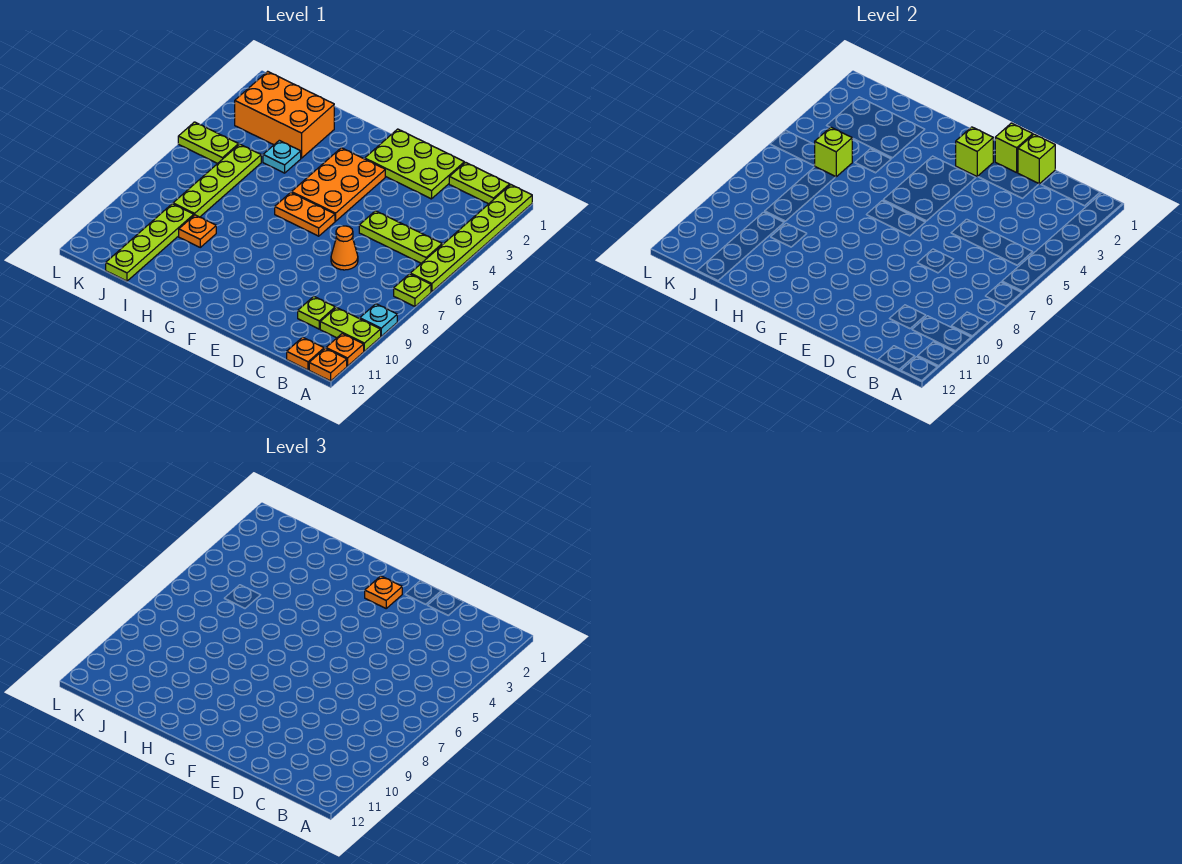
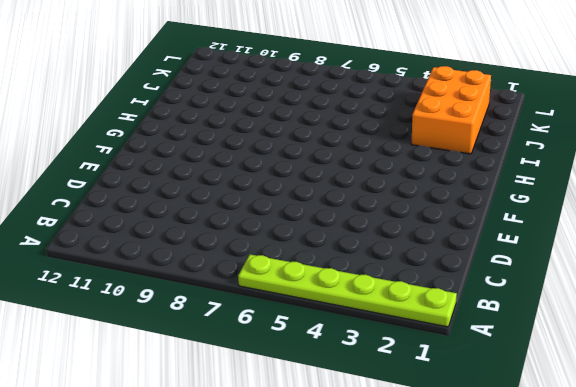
none -> lime 1x1 plate [394,274,431,306]
none -> cyan 1x1 plate [360,304,397,336]
none -> lime 1x2 plate [320,308,381,351]

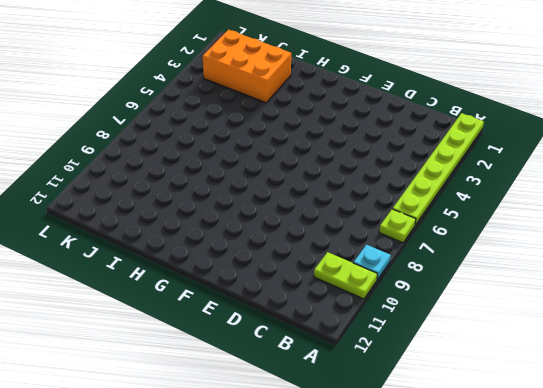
none -> orange 1x1 plate [326,334,364,366]
none -> orange 1x1 plate [309,348,347,381]
none -> lime 1x2 plate [449,162,510,204]

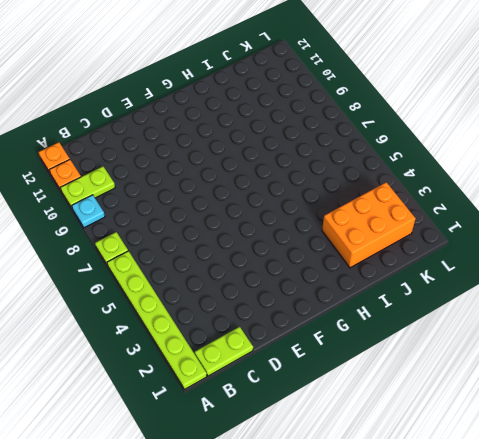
none -> lime 1x3 plate [359,211,442,263]
none -> orange 1x1 plate [287,337,324,370]
none -> lime 1x1 plate [298,296,335,329]

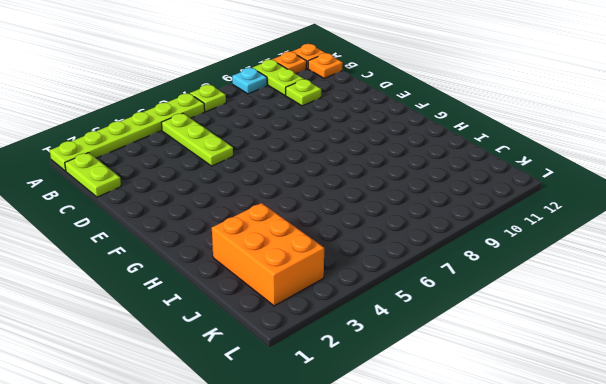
none -> lime 2x3 plate [365,129,464,199]
none -> orange 1x1 cone [331,226,358,270]
none -> orange 2x3 plate [292,148,385,221]

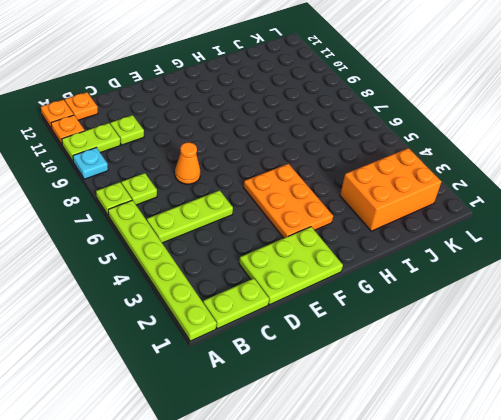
lime 1x1 plate [121,173,157,205] -> none
none -> orange 1x2 plate [275,192,335,236]
none -> cyan 1x1 plate [263,140,301,173]
none -> orange 1x1 plate [179,215,216,247]

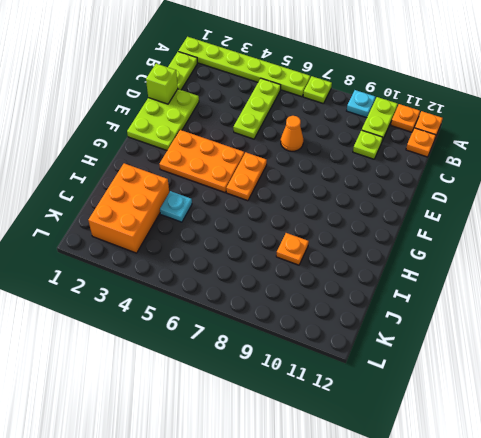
none -> lime 1x4 plate [173,144,261,217]
none -> lime 1x4 plate [106,204,194,281]
none -> lime 1x2 plate [178,122,239,164]

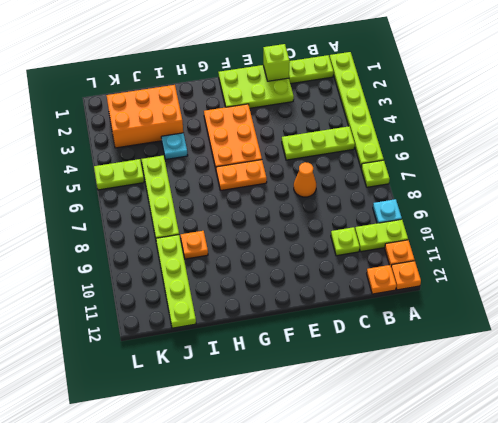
none -> lime 1x1 brick [995,123,1033,173]
none -> lime 1x1 brick [956,127,993,176]
none -> lime 1x1 brick [814,127,852,177]

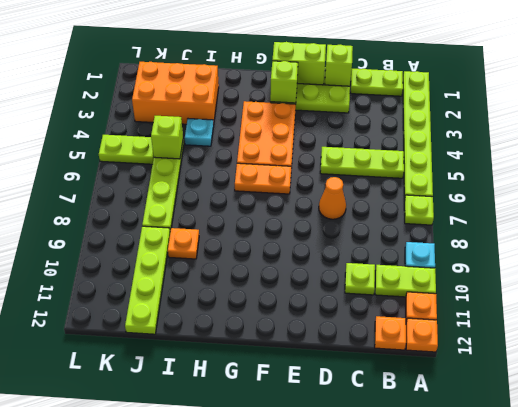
lime 1x2 brick [272,42,326,85] -> lime 1x1 brick [995,123,1033,173]
none -> orange 1x1 plate [365,576,402,608]

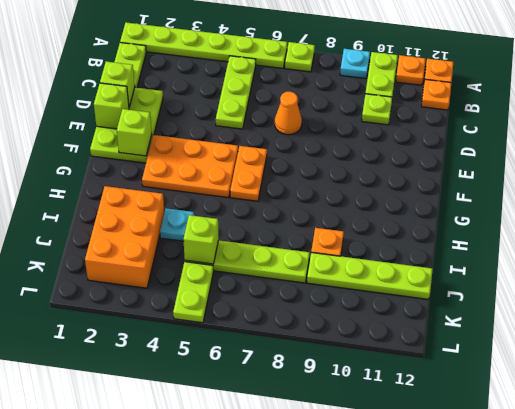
none -> orange 1x1 plate [365,576,402,608]

